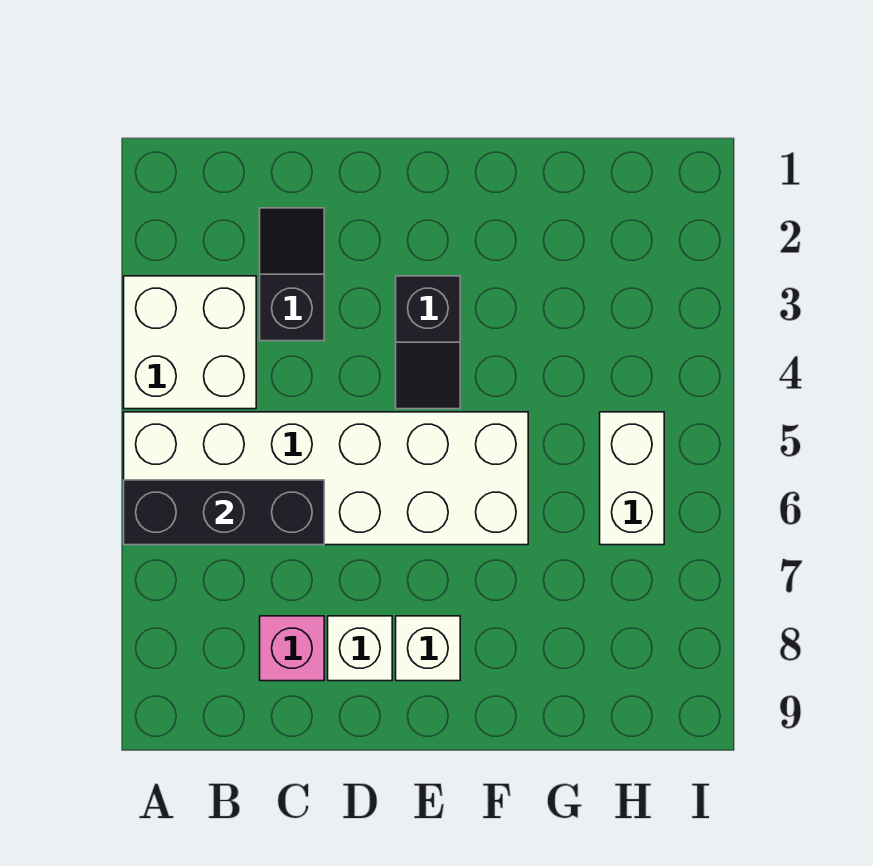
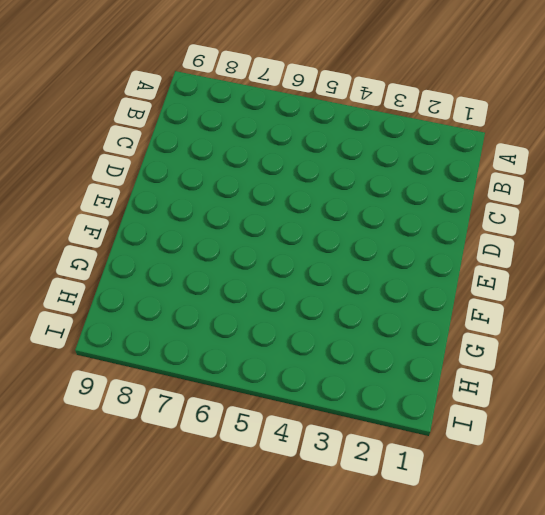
none -> white 2x2 brick [124,276,256,409]
none -> white 2x6 brick [124,412,528,545]

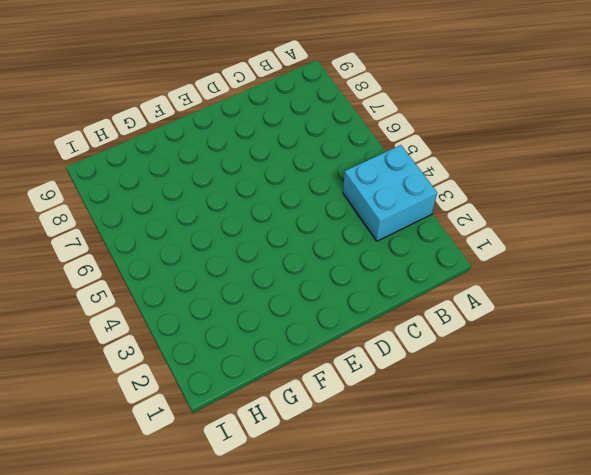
cyan 2x2 brick [343,145,437,241] -> white 2x2 brick [124,276,256,409]
none -> white 2x6 brick [124,412,528,545]
none -> black 1x2 slope [260,208,324,341]

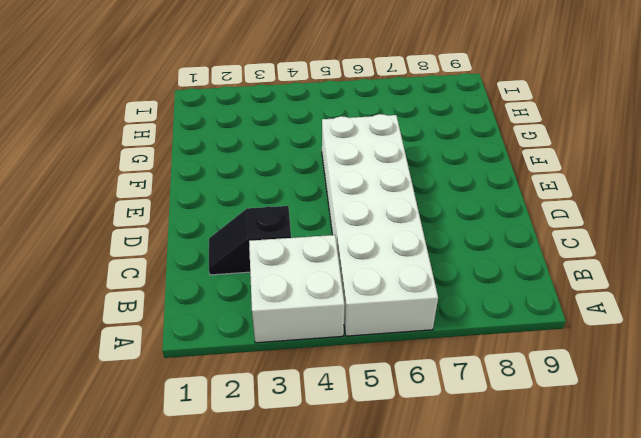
none -> pink 1x1 brick [260,616,324,681]
none -> white 1x1 brick [328,616,392,681]

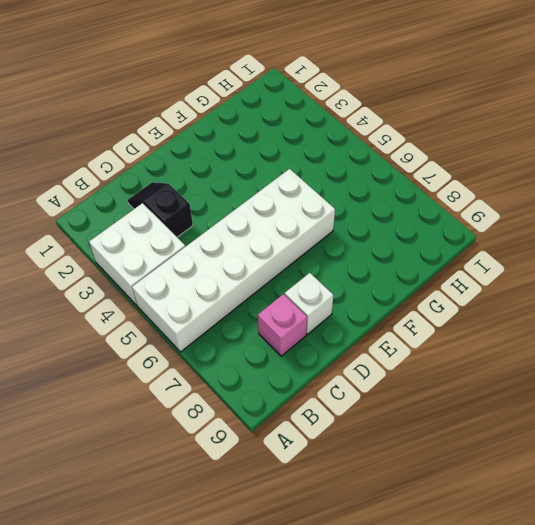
none -> black 1x2 slope [396,276,460,409]
none -> white 1x1 brick [396,616,460,681]

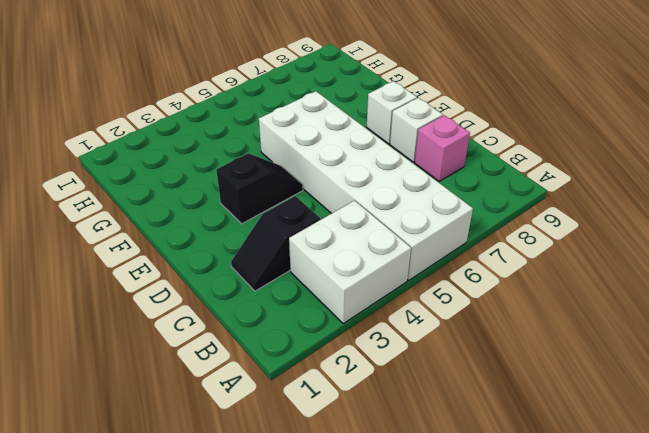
none -> white 1x2 brick [600,412,664,545]
none -> black 1x3 brick [124,480,324,545]

